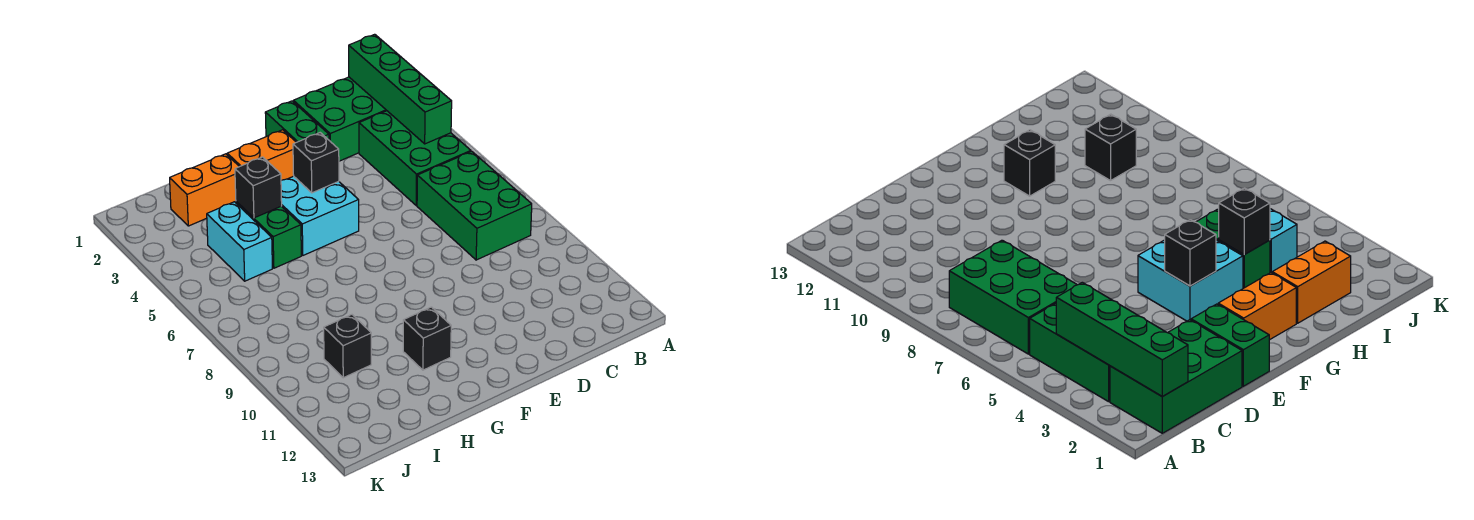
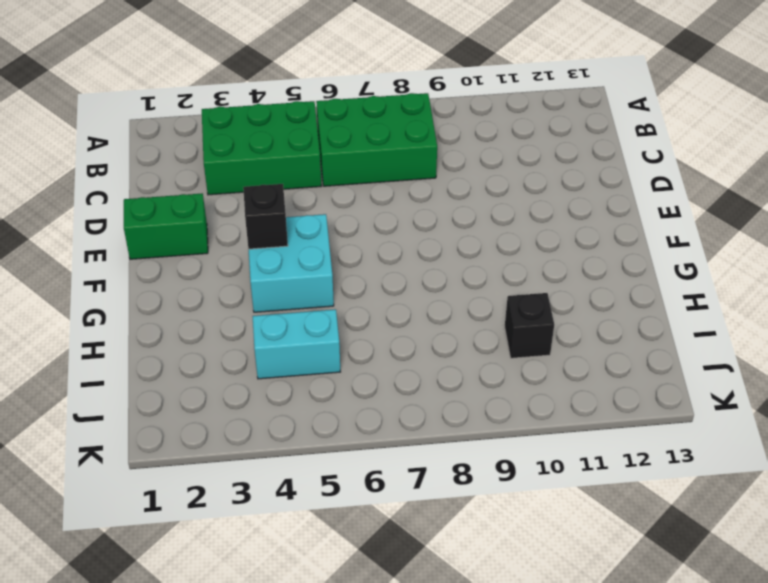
none -> green 2x3 brick [293,77,387,161]
none -> orange 1x2 brick [227,130,296,180]
none -> black 1x1 brick [403,307,451,370]

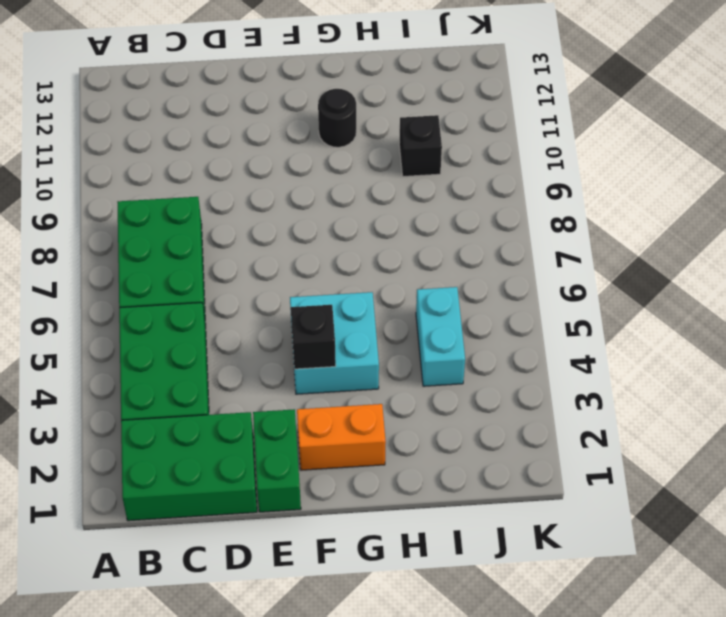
black 1x1 round brick [318,89,356,147] -> black 1x1 brick [403,307,451,370]
none -> orange 1x2 brick [170,154,239,226]
none -> green 1x2 brick [236,201,301,268]
none -> green 1x4 brick [349,34,452,144]

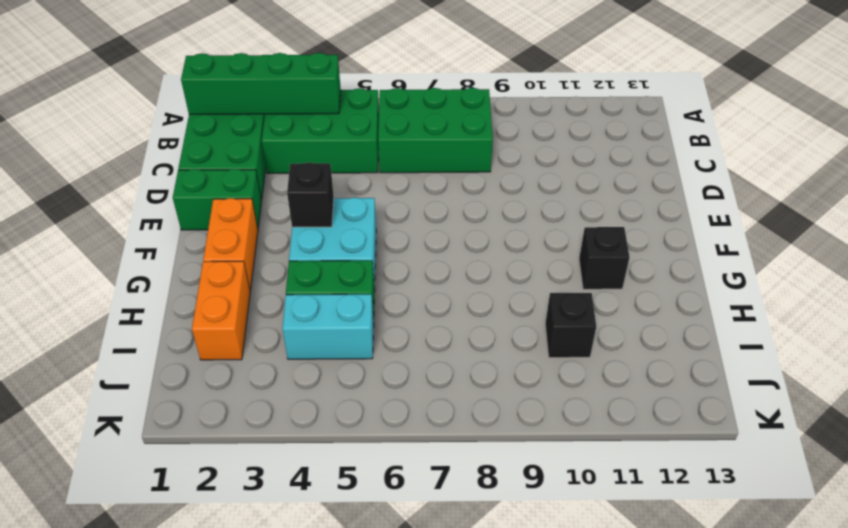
none -> black 1x1 brick [235,157,282,218]

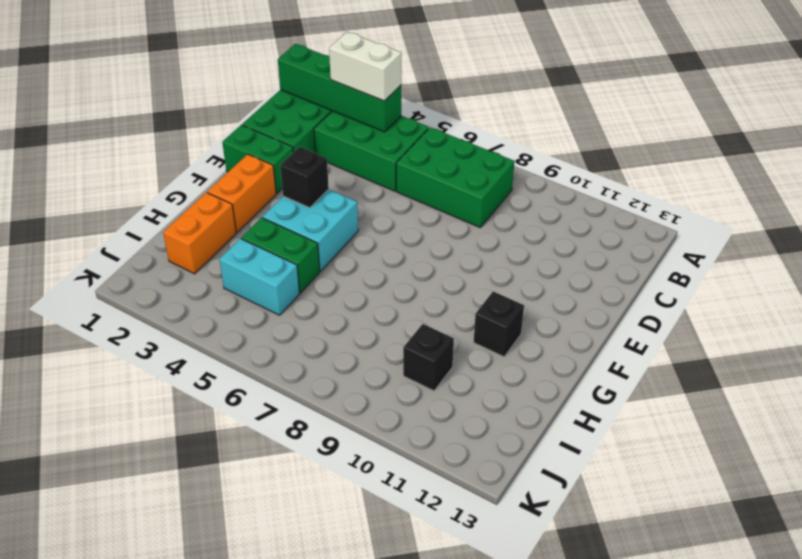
white 1x2 brick [329,32,401,101] -> none
none -> black 1x1 brick [235,157,282,218]

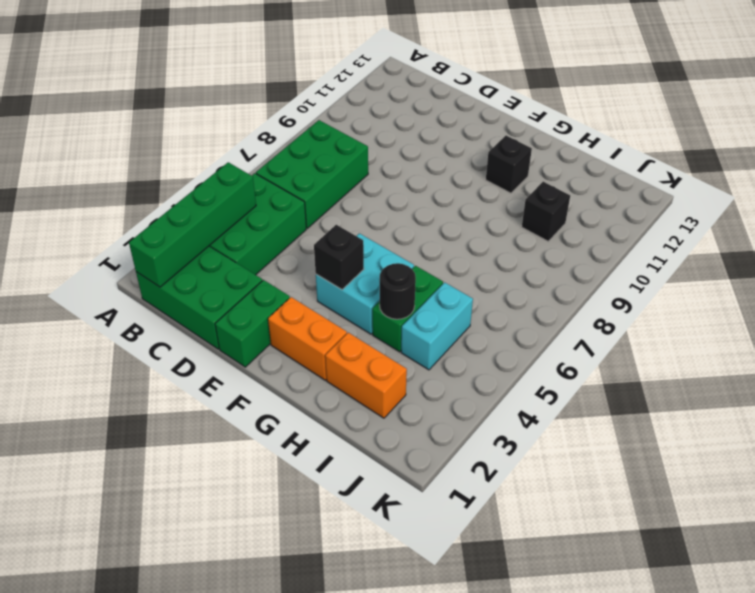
black 1x1 round brick [380,263,416,319] -> black 1x1 brick [235,157,282,218]

